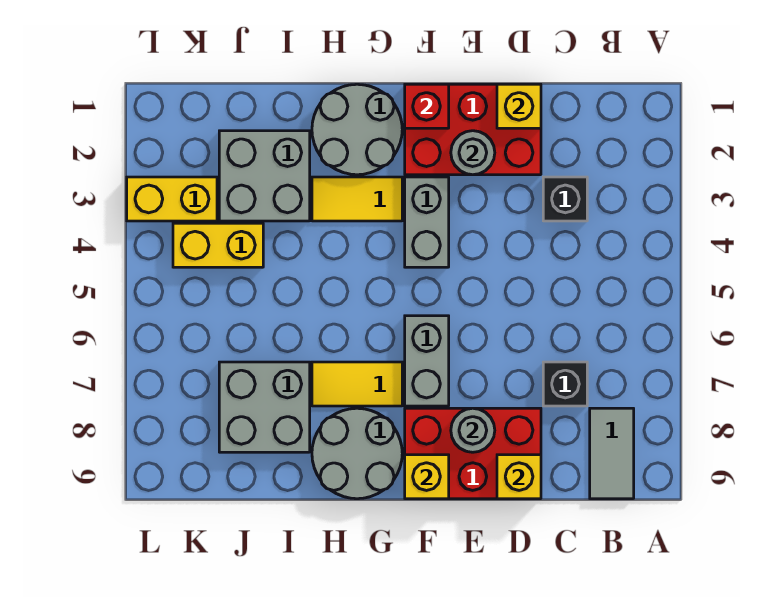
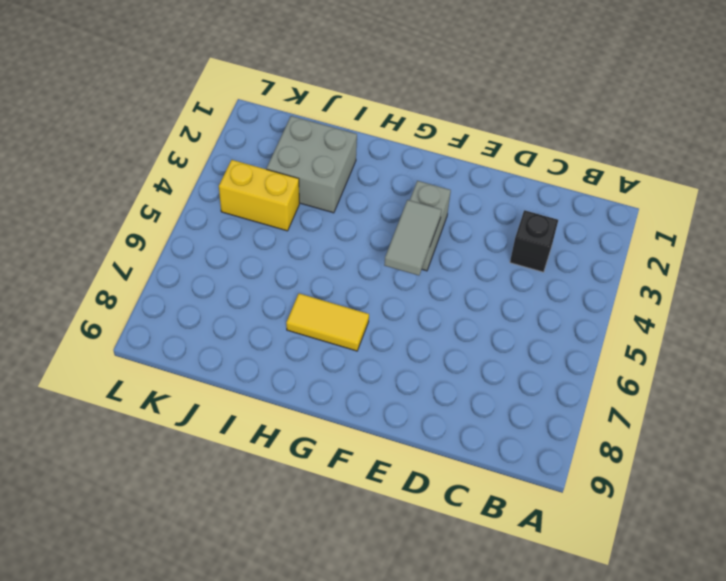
grey 1x2 tile [384,200,441,275] -> grey 1x2 tile moved to [590,408,634,499]
none -> black 1x1 brick [543,362,587,406]
none -> red 2x3 brick [405,84,541,175]
none -> red 2x3 brick [405,408,541,499]

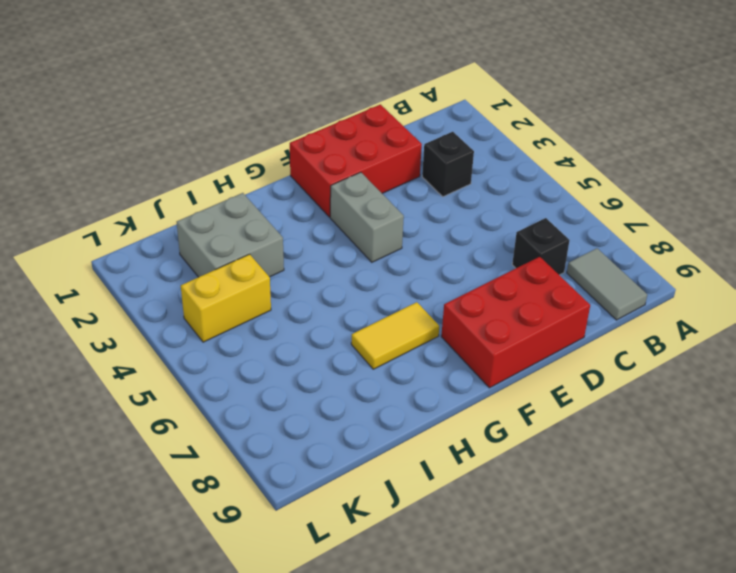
none -> grey 1x2 brick [405,316,449,406]
none -> grey 2x2 round brick [312,84,402,175]
none -> yellow 1x2 tile [312,177,402,221]

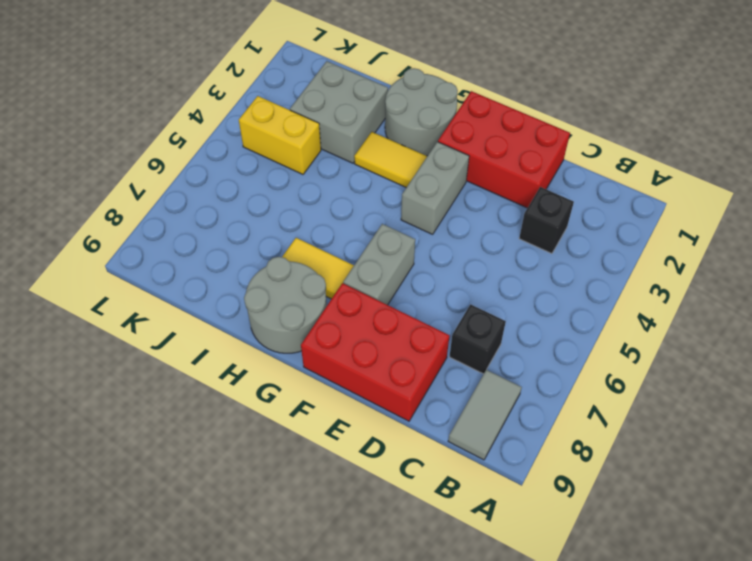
none -> grey 2x2 brick [219,362,310,452]
none -> yellow 1x2 brick [127,177,217,221]
none -> yellow 1x1 brick [497,84,541,128]

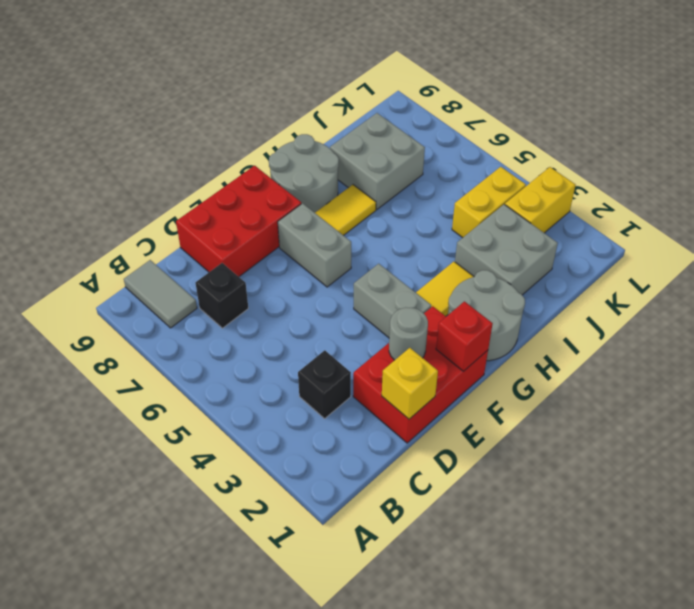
none -> yellow 1x1 brick [497,455,541,499]
none -> grey 1x1 round brick [451,408,495,452]
none -> yellow 1x1 brick [405,455,449,499]

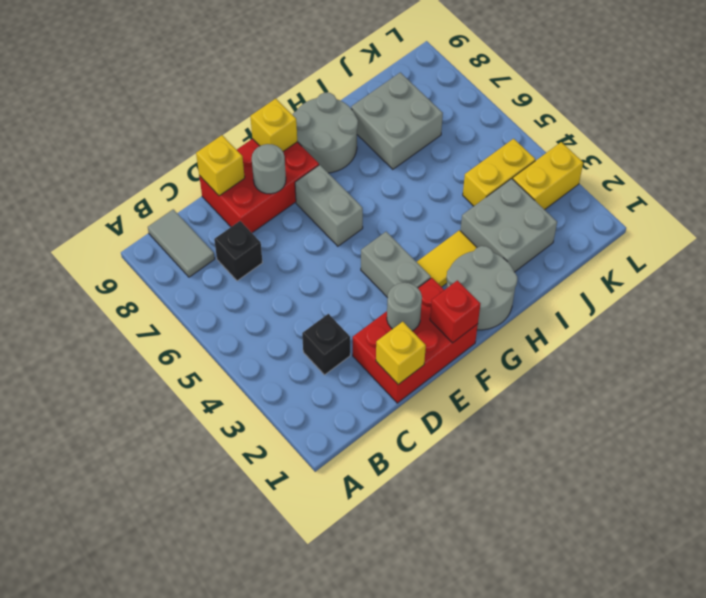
none -> yellow 1x2 tile [312,362,402,406]

